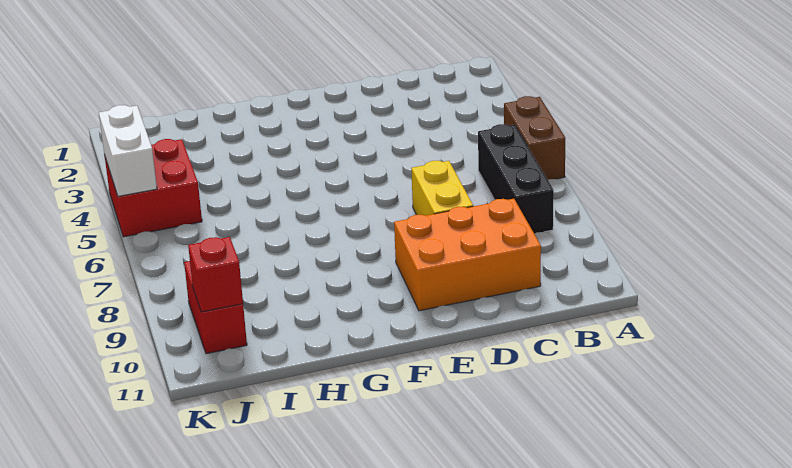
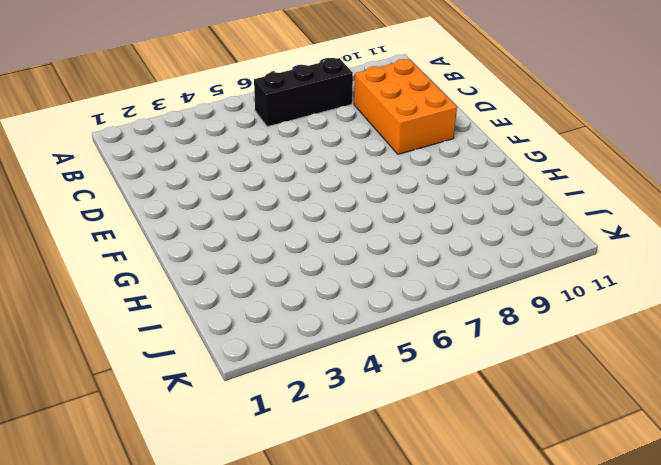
none -> brown 1x2 brick [504,96,565,180]
none -> yellow 1x2 brick [411,161,473,216]

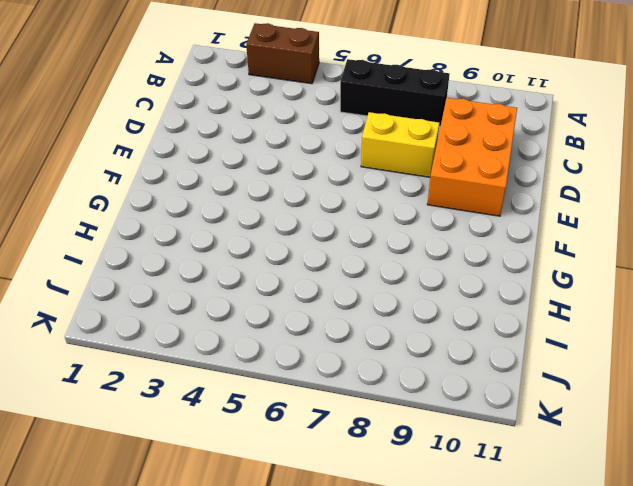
brown 1x2 brick [246,23,319,84] -> brown 1x2 brick moved to [504,96,565,180]
none -> red 2x2 brick [104,139,202,237]
none -> red 1x2 brick [184,261,247,354]

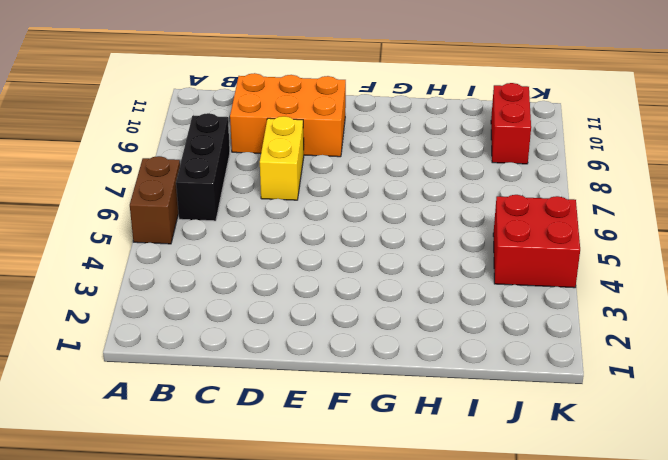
none -> red 1x1 brick [188,237,243,312]
none -> white 1x2 brick [99,105,157,196]

